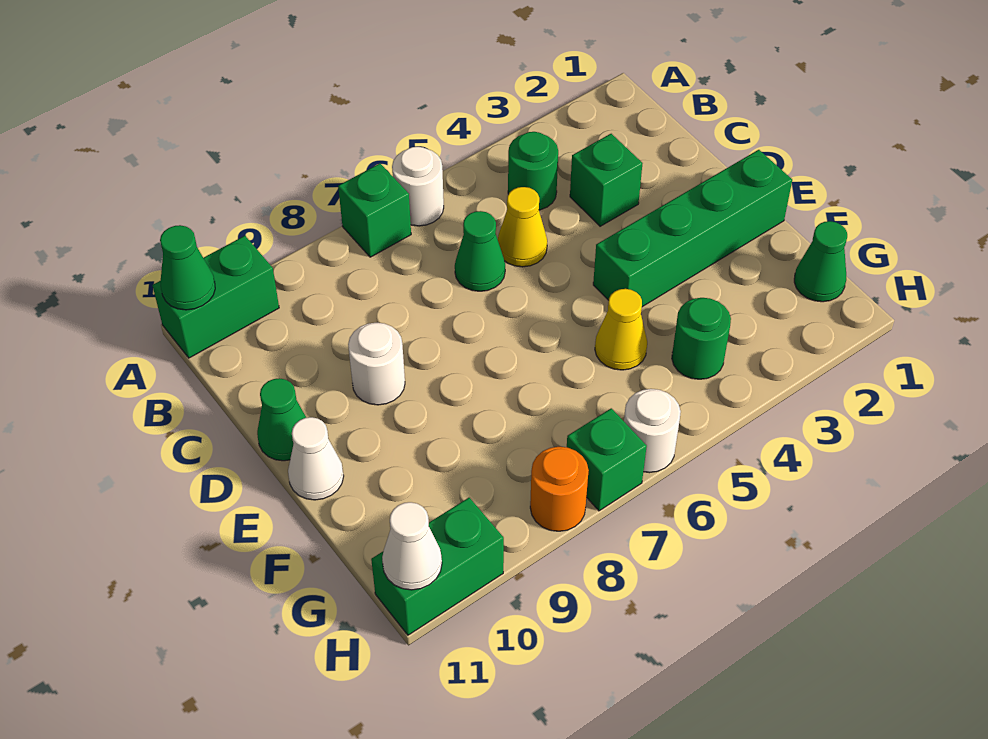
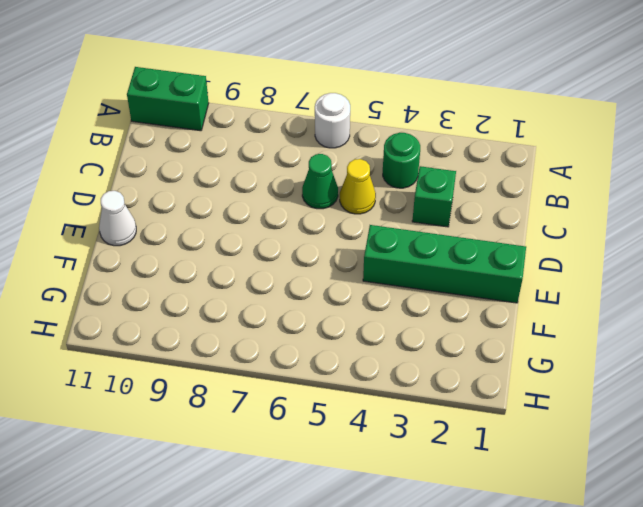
none -> green 1x1 brick [338,163,411,257]
none -> white 1x1 round brick [348,323,405,405]
none -> green 1x1 cone [257,378,306,461]

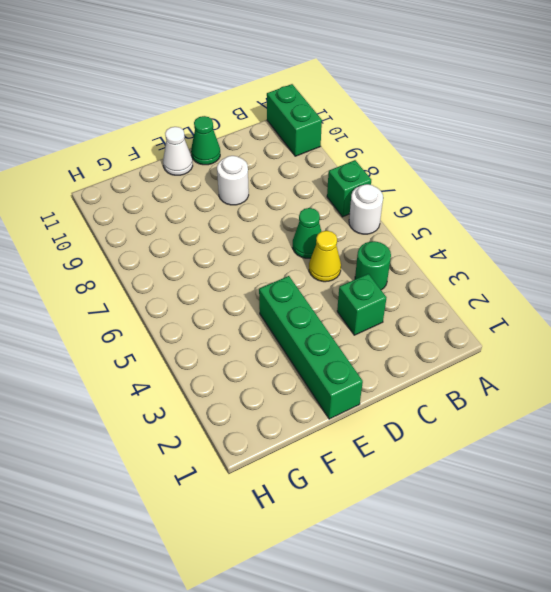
none -> yellow 1x1 cone [595,289,647,370]
none -> green 1x1 cone [794,221,847,302]
none -> green 1x1 round brick [672,298,731,379]

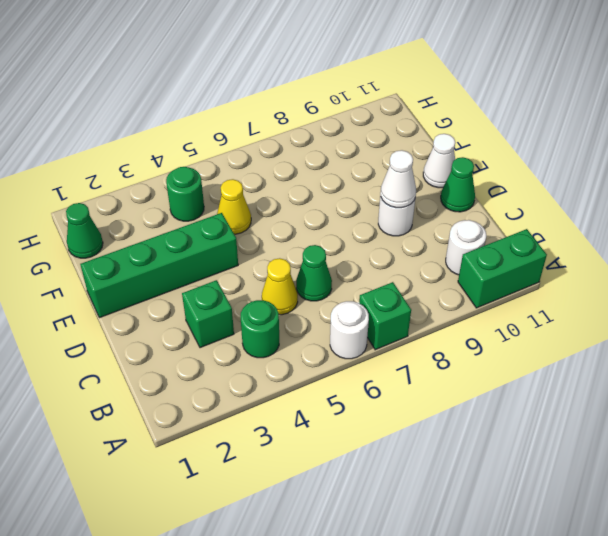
white 1x1 round brick [446,220,486,275] -> white 1x1 round brick moved to [624,389,681,473]
white 1x1 cone [381,150,416,208] -> white 1x1 cone moved to [382,502,442,590]
none -> green 1x1 brick [567,408,647,511]
none -> orange 1x1 round brick [530,447,589,531]
none -> green 1x2 brick [371,498,504,635]

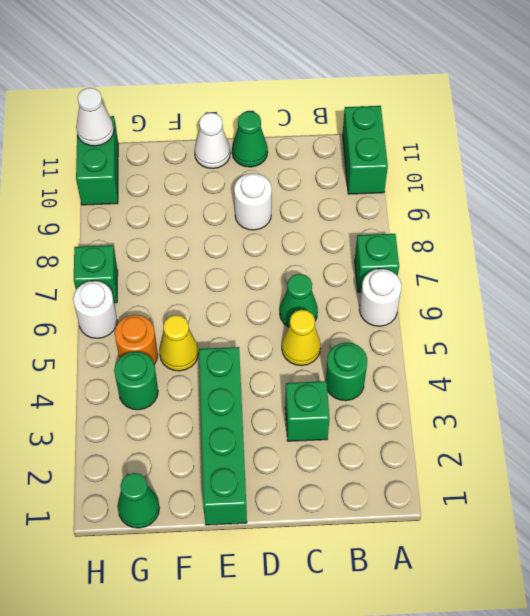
orange 1x1 round brick [114,315,158,364] -> orange 1x1 round brick moved to [530,447,589,531]
none -> green 1x1 cone [160,225,215,310]

